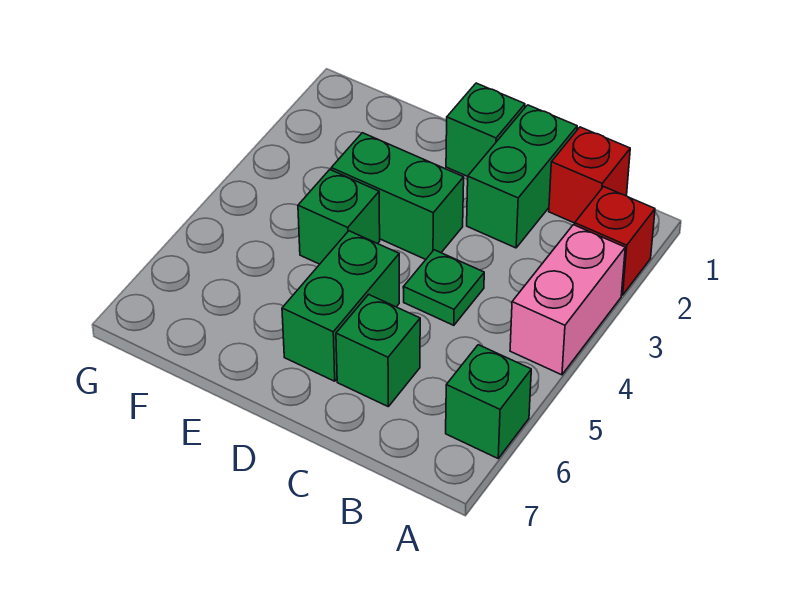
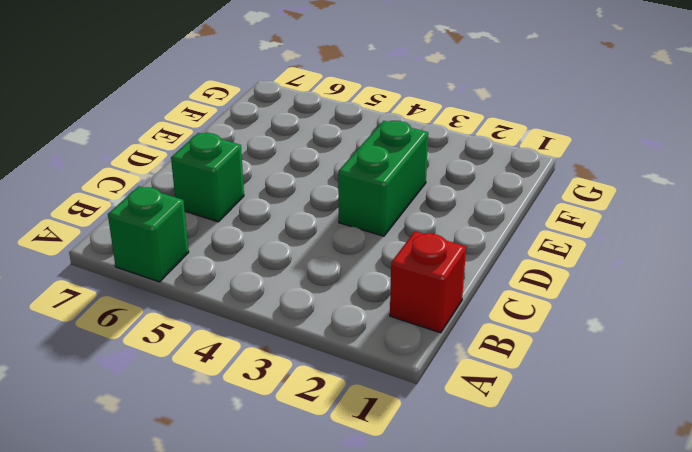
none -> red 1x1 brick [575,187,655,295]
none -> pink 1x2 brick [510,225,625,375]

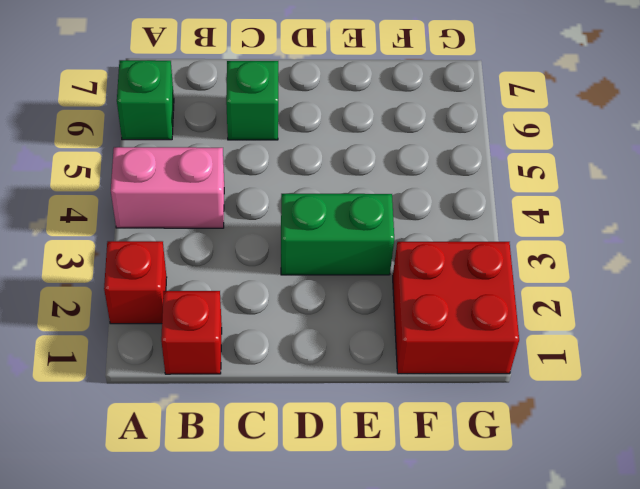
pink 1x2 brick [111,147,224,228] -> pink 1x2 brick turned to [510,225,625,375]
red 2x2 brick [393,242,519,374] -> none
none -> green 1x2 brick [467,105,577,248]
none -> green 1x1 plate [403,250,484,325]

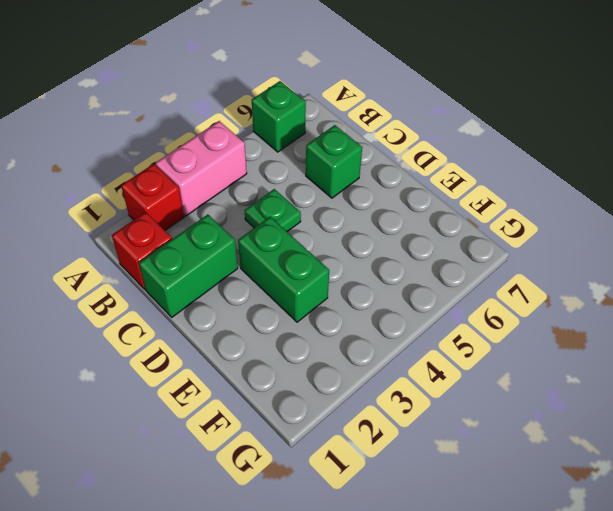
none -> green 1x1 brick [446,83,525,176]
none -> green 1x2 brick [282,231,399,381]

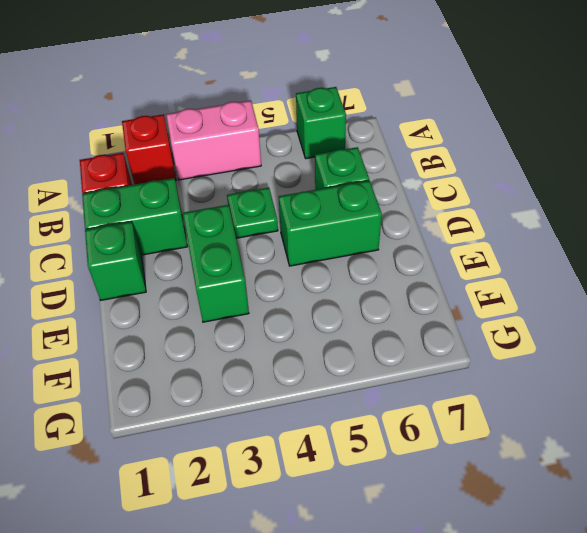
none -> green 1x1 brick [298,170,380,264]

